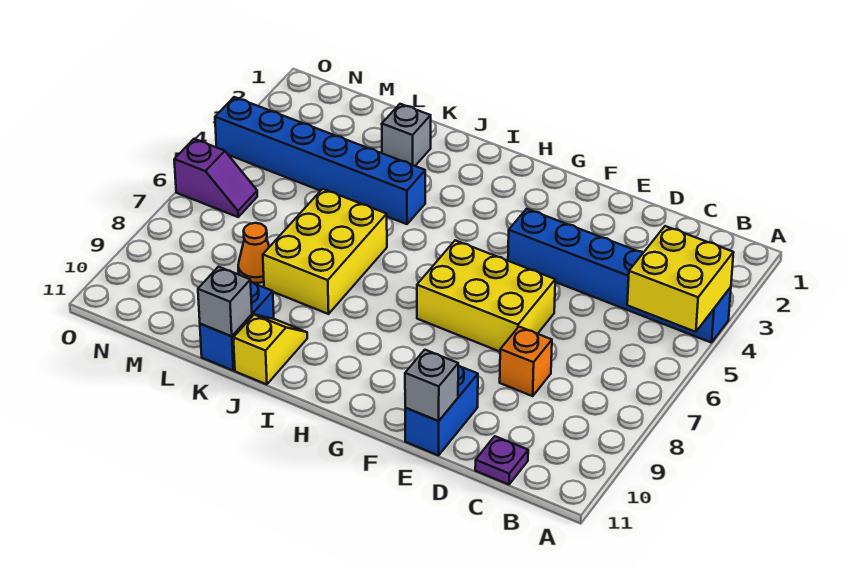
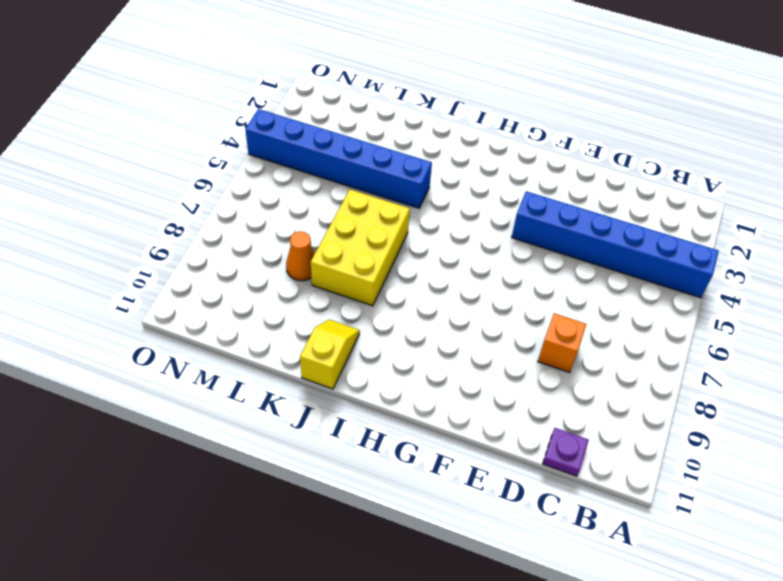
none -> yellow 2x3 brick [417,240,555,352]
none -> blue 1x2 brick [405,365,478,455]
none -> grey 1x1 brick [382,104,431,166]

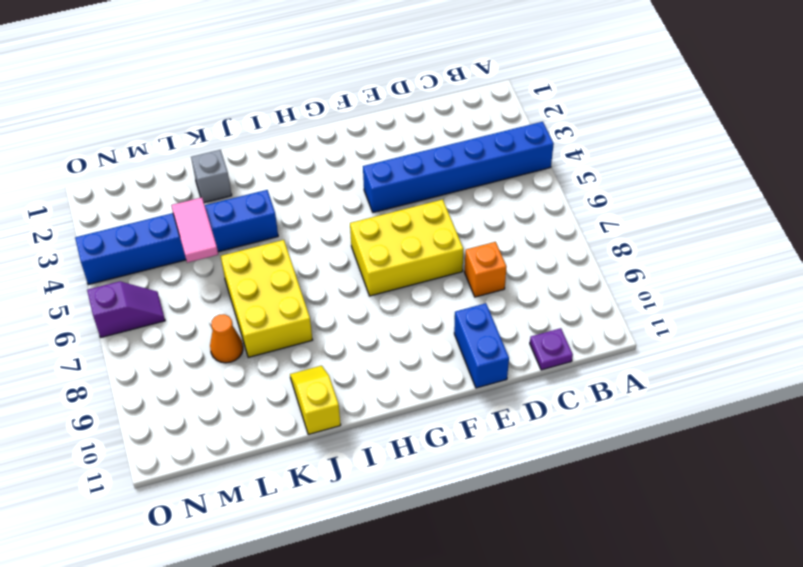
pink 1x2 tile [171,197,218,263] -> none
none -> blue 1x2 brick [200,282,274,370]
none -> yellow 2x2 brick [627,226,734,332]
none -> grey 1x1 brick [405,350,458,421]

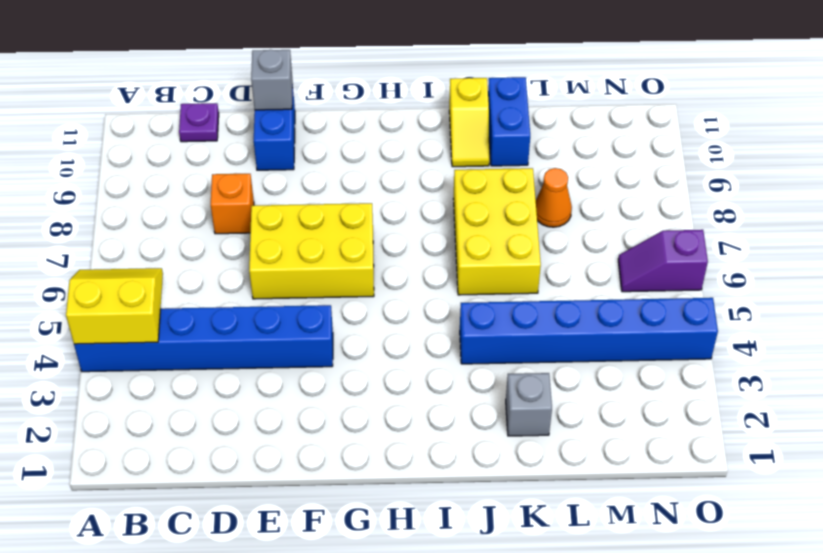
yellow 2x2 slope [66,268,163,344] -> yellow 2x2 brick [627,226,734,332]
none -> grey 1x1 brick [198,267,252,336]

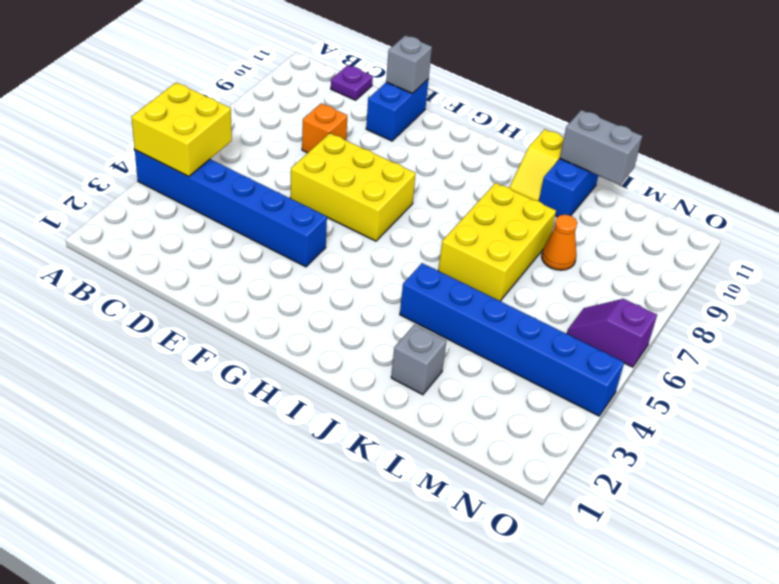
grey 1x2 brick [560,110,642,185] -> grey 1x1 brick [198,267,252,336]

